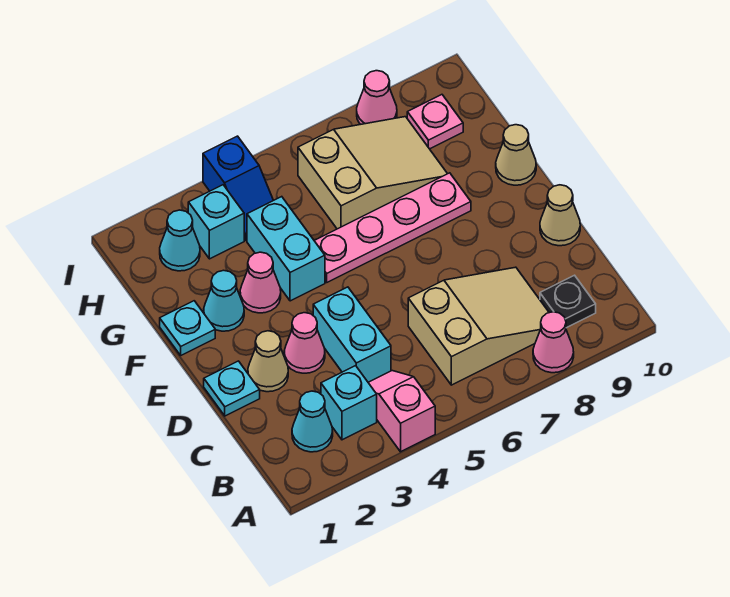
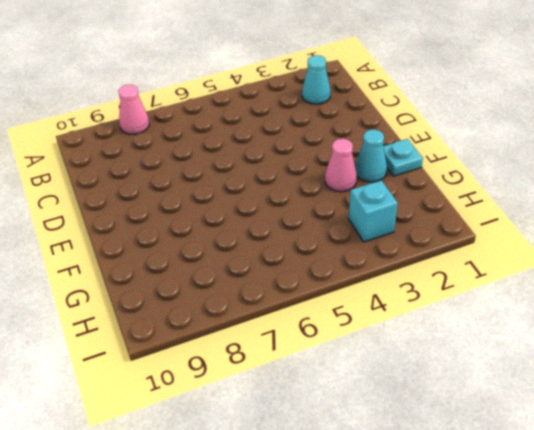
none -> pink 1x2 slope [368,371,435,452]
none -> cyan 1x1 brick [321,366,377,440]
none -> tan 2x3 slope [408,267,549,385]

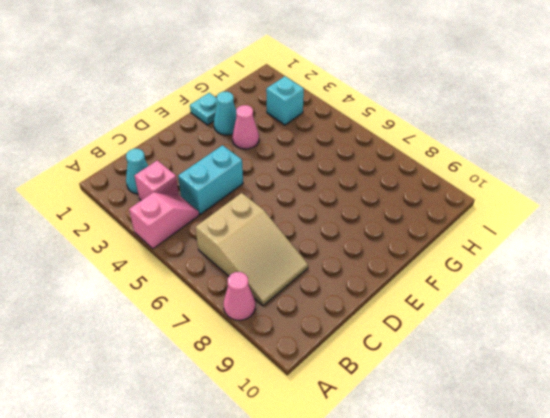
pink 1x1 brick [135,160,179,200] -> cyan 1x1 brick [321,366,377,440]
none -> black 1x1 plate [540,275,596,328]
none -> cyan 1x1 plate [204,361,260,416]
none -> tan 1x1 cone [248,331,288,392]

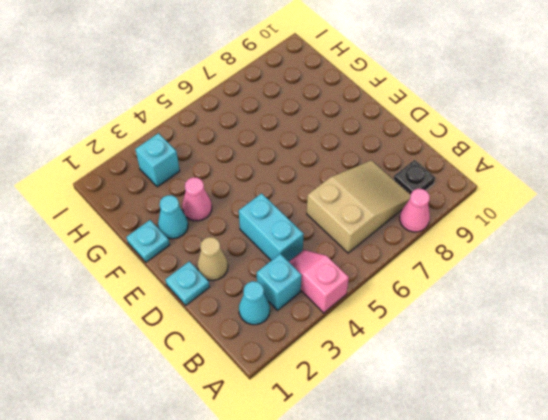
none -> pink 1x1 cone [284,313,325,373]
none -> tan 1x1 cone [540,185,580,246]
none -> cyan 1x2 brick [247,197,325,301]

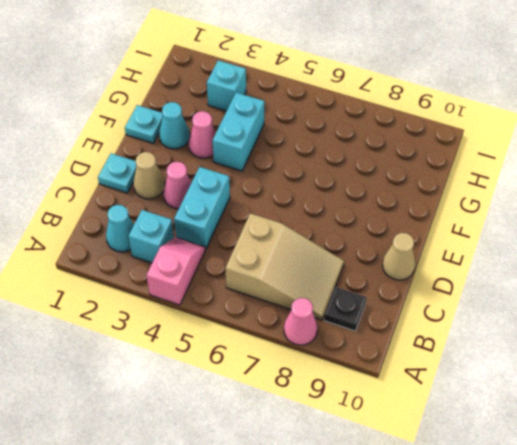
none -> pink 1x4 plate [314,173,471,282]
none -> tan 1x1 cone [496,125,536,185]
none -> tan 2x3 slope [298,117,447,229]

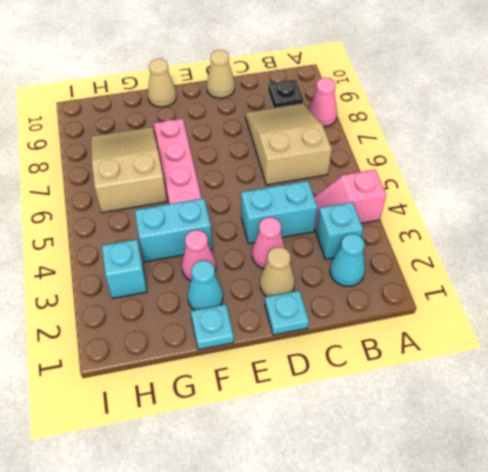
none -> cyan 1x1 cone [160,210,200,271]
none -> blue 1x2 slope [203,136,273,241]
none -> pink 1x1 plate [407,95,463,149]

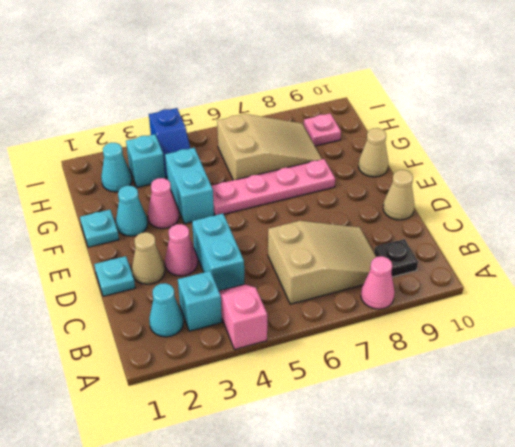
none -> pink 1x1 cone [357,71,397,124]

